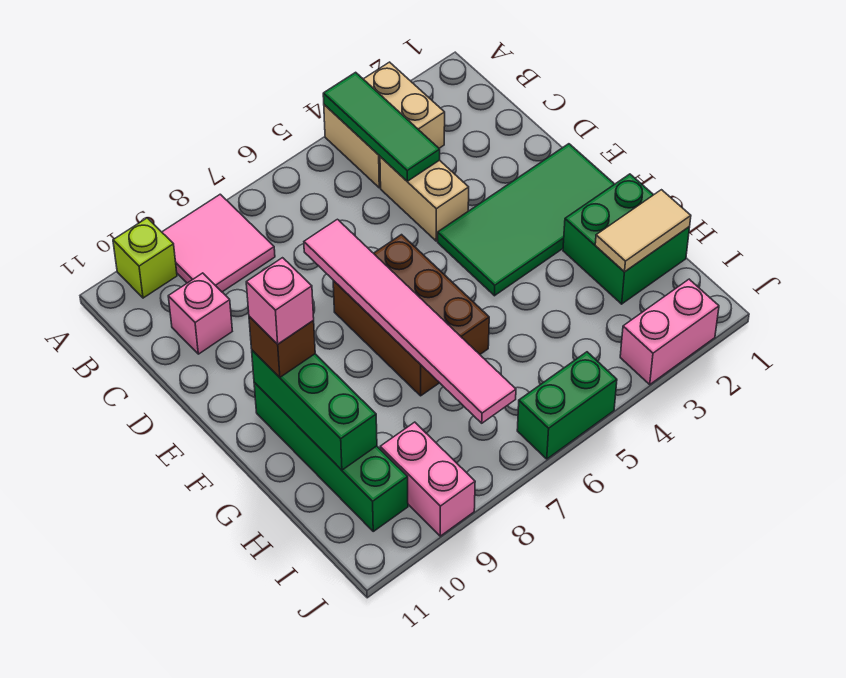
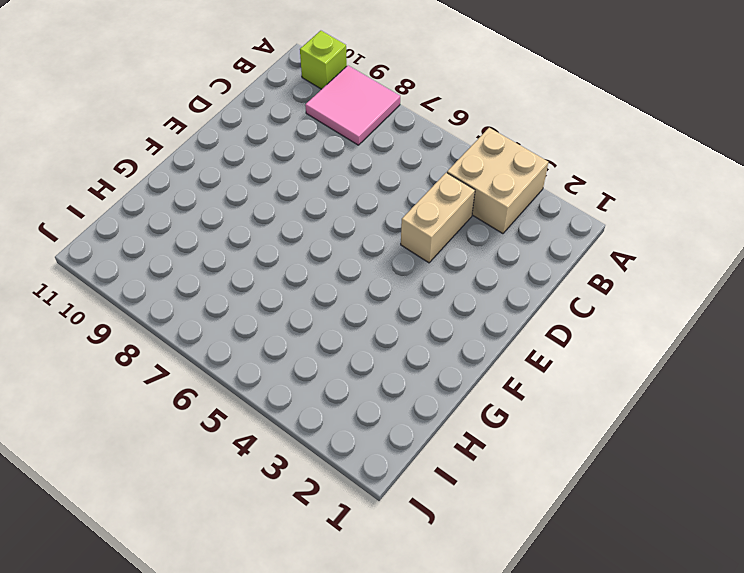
none -> pink 1x1 brick [168,273,232,354]
none -> green 2x4 tile [438,144,614,296]
none -> brown 2x3 brick [333,235,489,396]

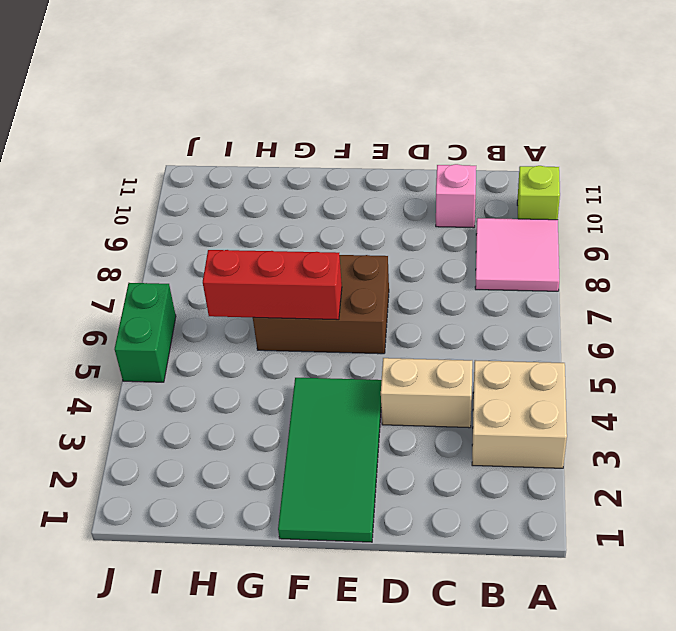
red 1x3 brick [203,250,342,320] -> none
none -> green 1x4 brick [254,382,408,531]
none -> green 2x2 brick [563,174,690,304]
none -> pink 1x2 brick [380,422,475,536]

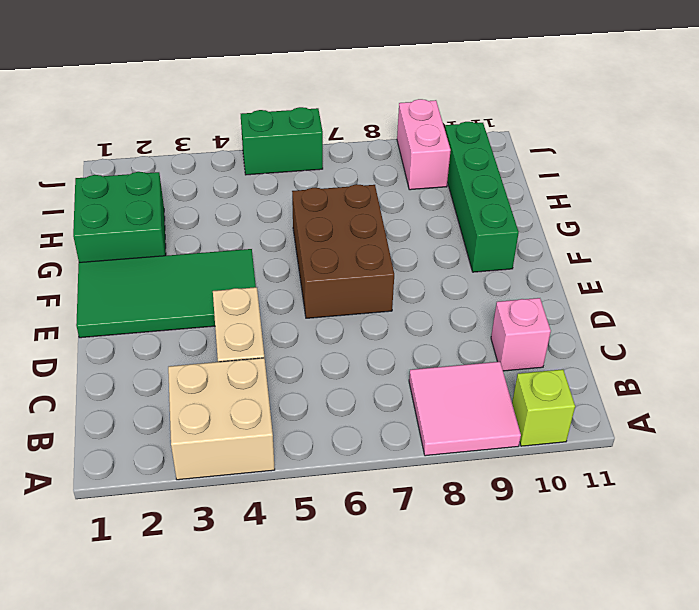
none -> pink 1x2 brick [620,279,719,384]
none -> green 1x3 tile [323,72,440,181]
none -> pink 1x6 tile [304,219,516,423]

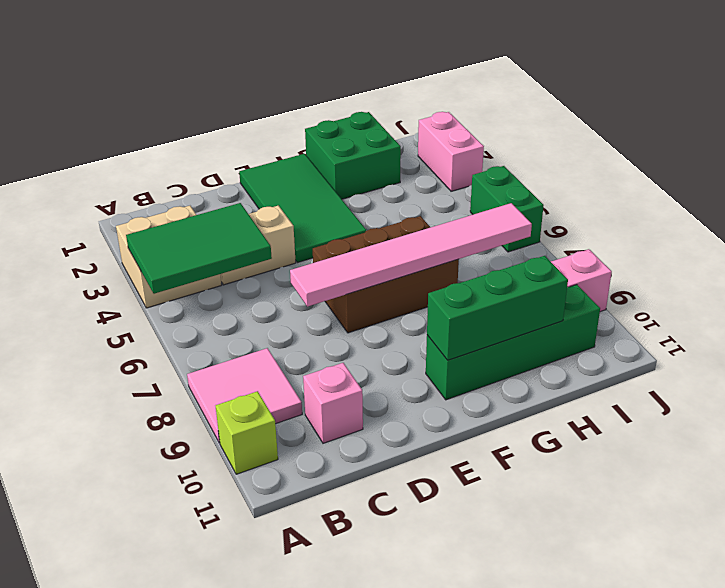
green 2x3 tile [126,203,272,294] -> green 1x3 tile [323,72,440,181]
none -> tan 1x2 tile [595,190,691,272]
none -> brown 1x1 brick [249,316,315,377]
none -> pink 1x1 brick [246,258,314,344]

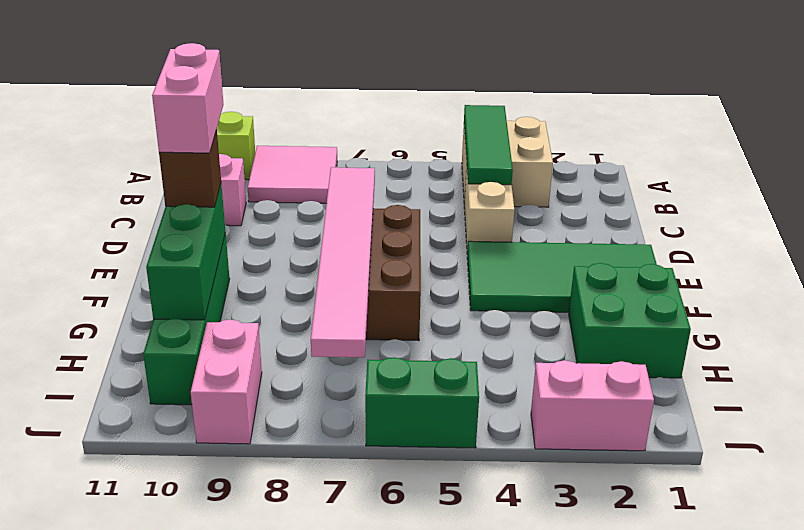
pink 1x2 brick [152,43,224,153] -> pink 1x1 brick [246,258,314,344]
none -> tan 1x2 tile [595,190,691,272]

